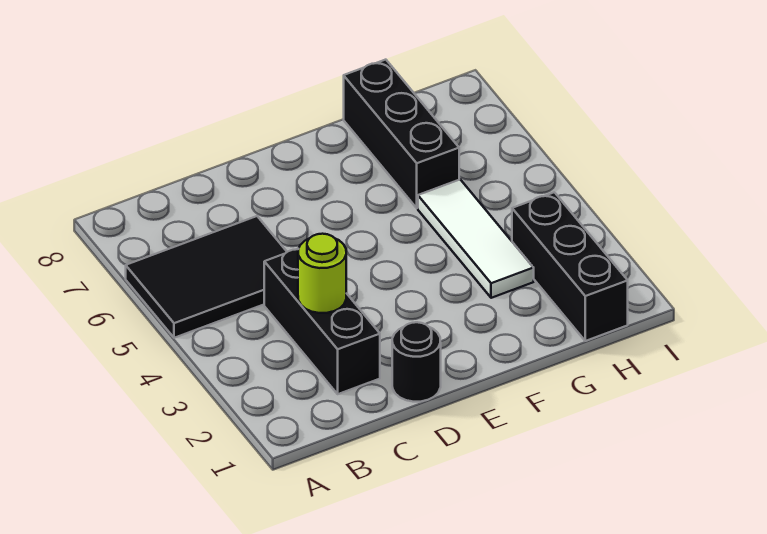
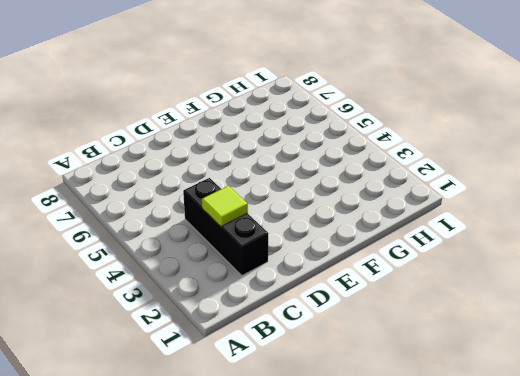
lime 1x1 tile [202,186,248,226] -> lime 1x1 round brick [298,234,346,313]
none -> black 2x3 tile [126,216,287,338]
none -> black 1x1 round brick [392,322,441,402]

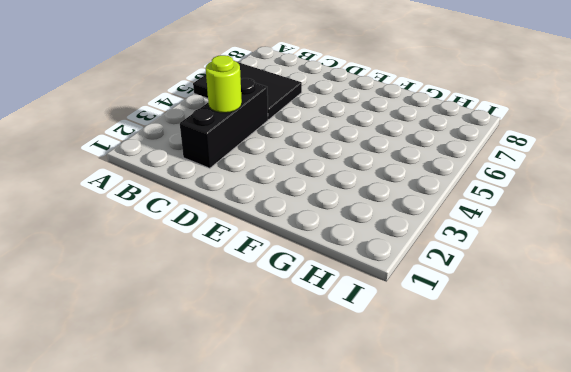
none -> black 1x1 round brick [392,322,441,402]
none -> white 1x3 tile [418,180,534,298]

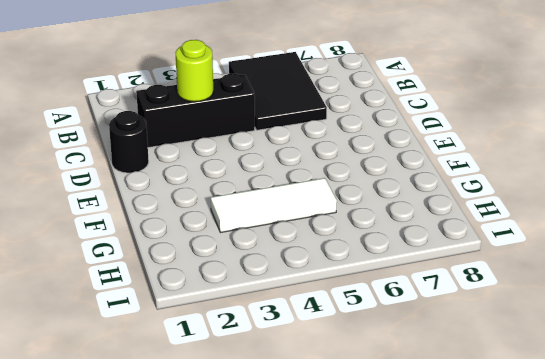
none -> black 1x3 brick [344,60,459,208]
none -> black 1x3 brick [512,192,628,341]

